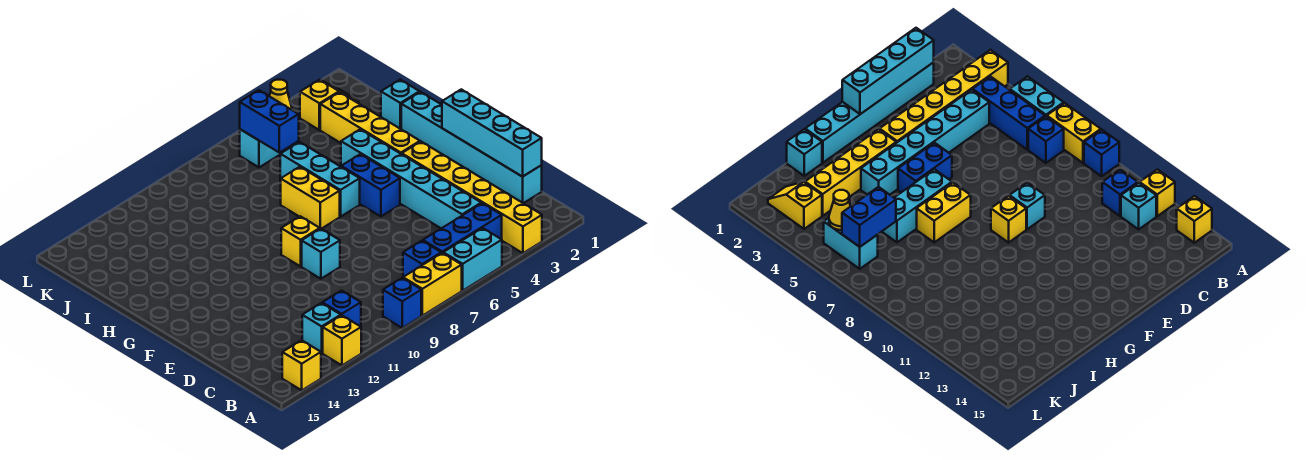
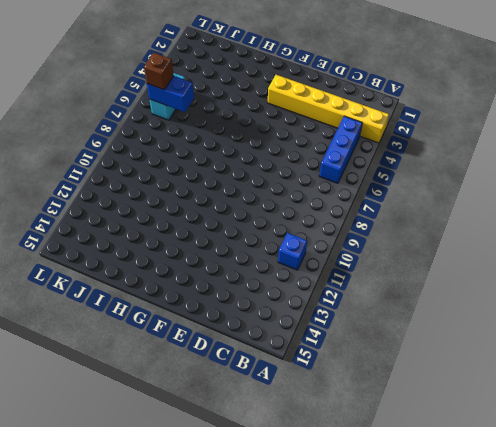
brown 1x1 brick [144,53,174,90] -> none
none -> cyan 1x2 brick [443,228,502,291]
none -> yellow 1x2 brick [403,253,462,316]
none -> blue 1x1 brick [383,278,421,328]

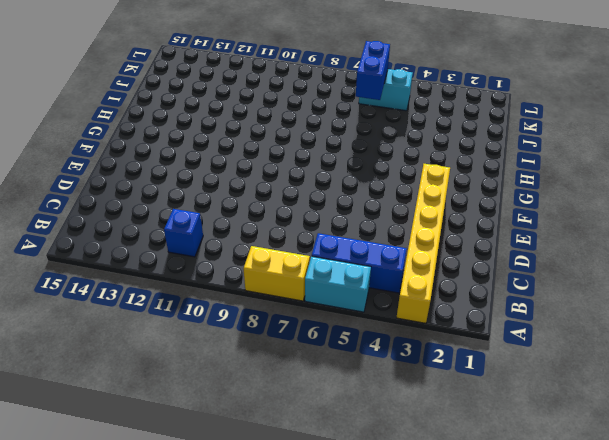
none -> blue 1x1 brick [383,278,421,328]
none -> yellow 1x1 brick [323,315,361,365]
none -> yellow 1x1 brick [282,340,321,390]

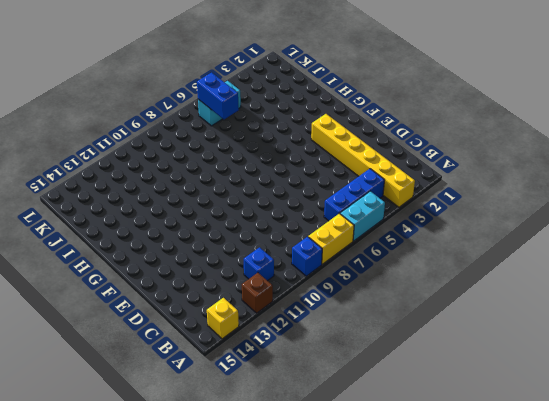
brown 1x1 brick [242,273,273,313] -> yellow 1x1 brick [323,315,361,365]
none -> blue 1x1 brick [403,241,441,277]
none -> cyan 1x1 brick [302,303,341,353]
none -> cyan 1x6 brick [401,92,542,203]

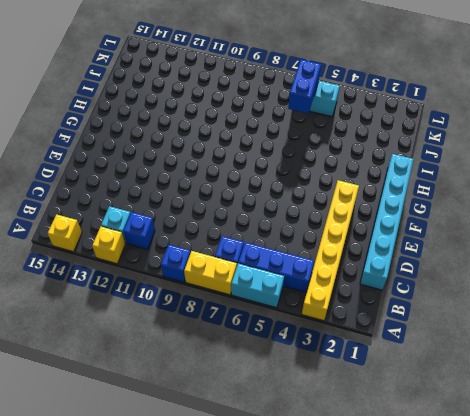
none -> cyan 1x6 brick [341,129,481,228]
none -> cyan 1x1 brick [302,229,340,279]
none -> blue 1x2 brick [341,154,400,216]

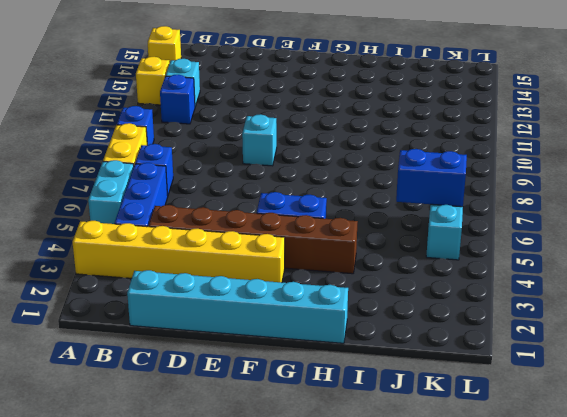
brown 1x6 brick [149,205,358,274] -> cyan 1x6 brick [341,129,481,228]
none -> yellow 1x1 brick [281,216,320,266]
none -> yellow 1x4 brick [320,92,420,154]
none -> cyan 1x3 brick [280,142,360,217]

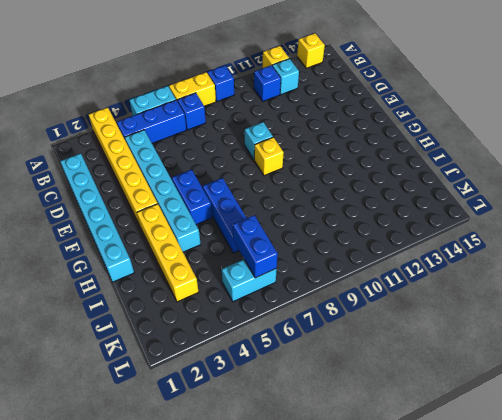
blue 1x3 brick [202,178,246,253] -> cyan 1x3 brick [280,142,360,217]
none -> yellow 1x2 brick [281,167,340,229]
none -> cyan 1x1 brick [381,80,420,129]
none -> yellow 1x2 slope [300,80,359,130]

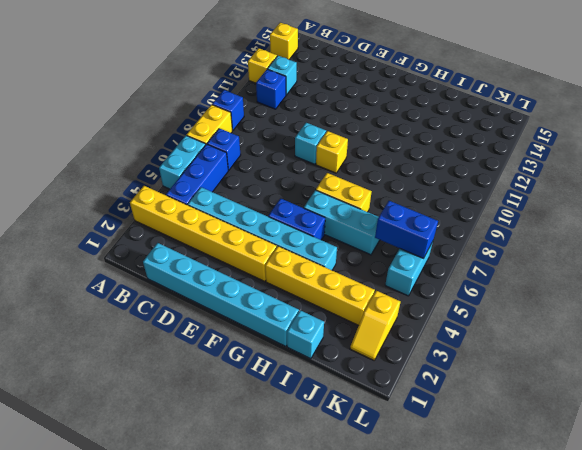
none -> cyan 1x4 brick [442,89,542,177]
none -> yellow 1x1 cone [270,80,292,110]

